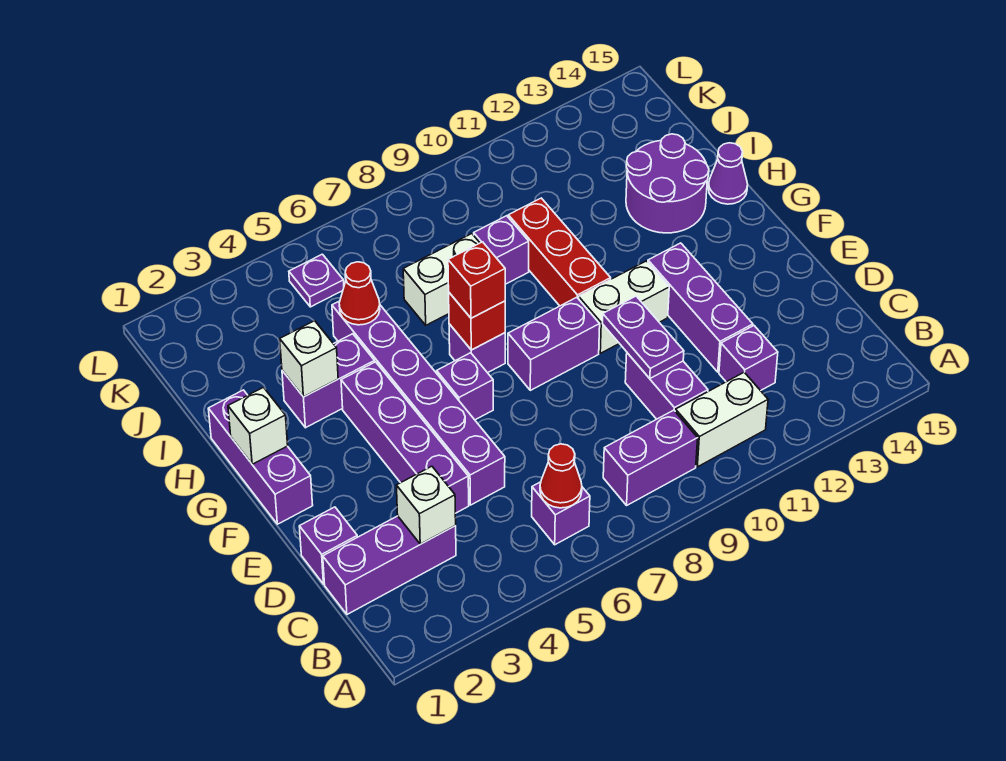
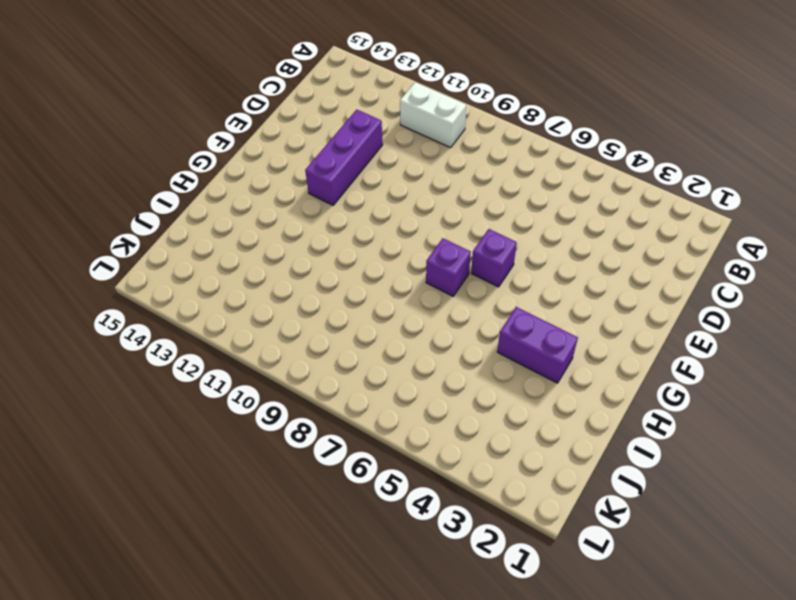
none -> purple 1x1 brick [532,482,590,545]
none -> purple 1x2 brick [603,410,698,505]
none -> purple 1x3 brick [323,516,456,614]
none -> purple 1x2 brick [625,353,708,419]

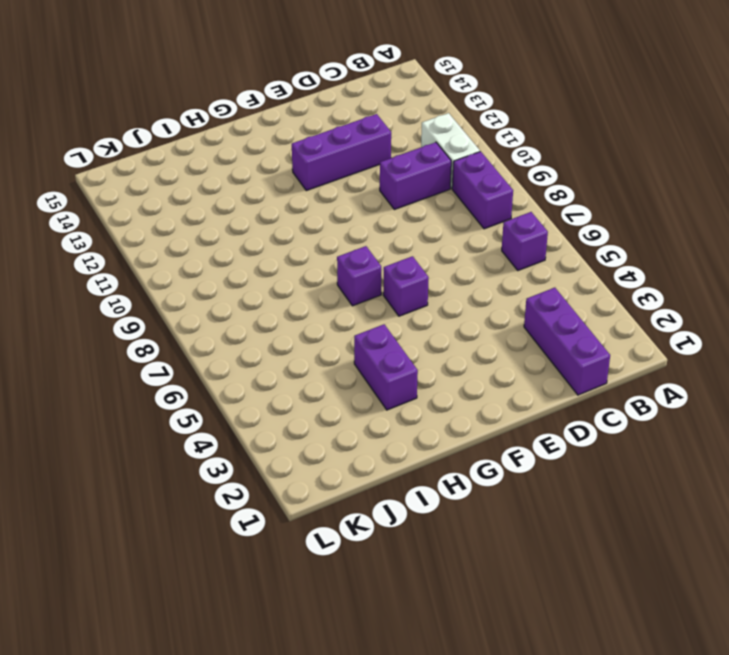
none -> purple 1x1 brick [719,326,778,391]
none -> purple 1x1 brick [299,507,357,584]
none -> purple 1x4 brick [341,362,469,513]
none -> purple 1x6 brick [332,301,505,505]

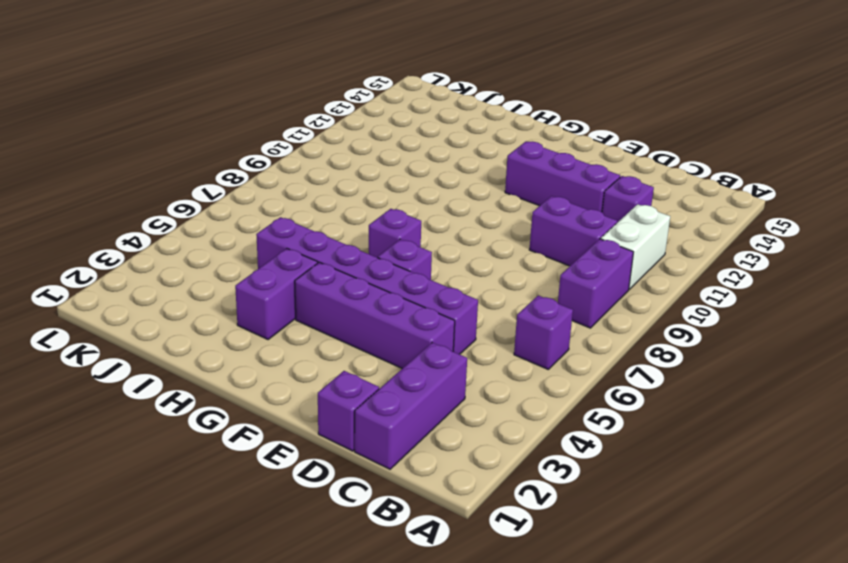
none -> purple 1x3 brick [208,390,313,524]
none -> purple 1x2 brick [508,297,600,390]
none -> white 1x2 brick [579,261,669,353]
none -> red 1x3 brick [508,198,611,306]

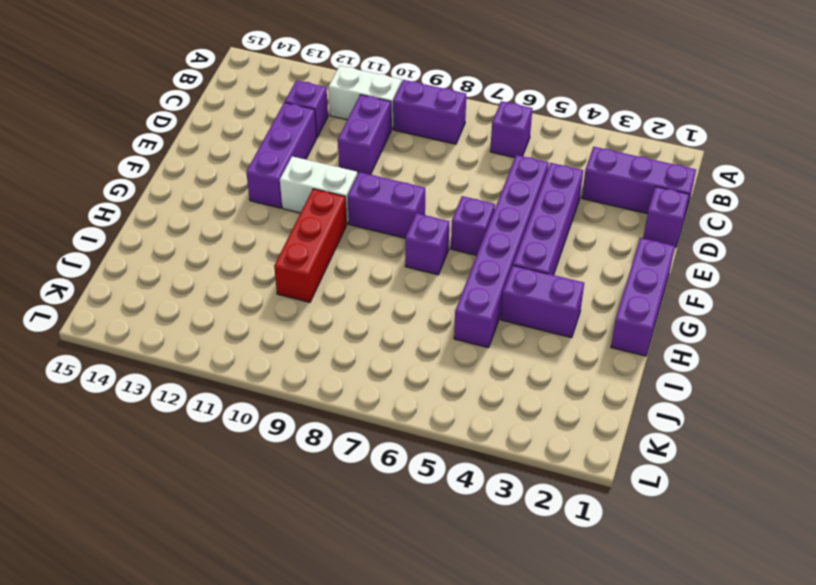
none -> purple 2x2 round brick [626,134,709,233]
none -> purple 1x1 cone [708,143,748,204]
none -> white 1x2 brick [403,234,480,325]
none -> purple 1x1 brick [474,216,529,284]

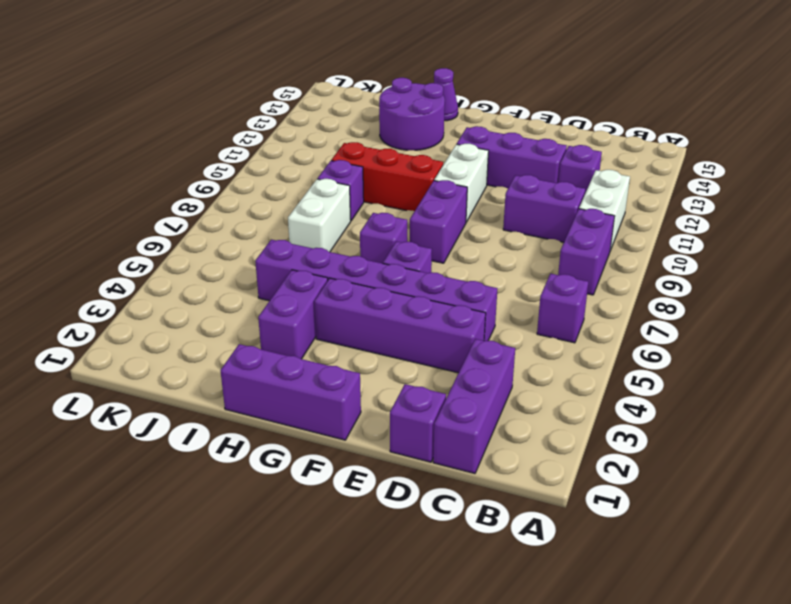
none -> purple 1x1 plate [289,254,344,307]
none -> red 1x1 cone [540,444,582,508]
none -> white 1x1 brick [396,466,456,544]
none -> purple 1x2 plate [602,296,684,378]

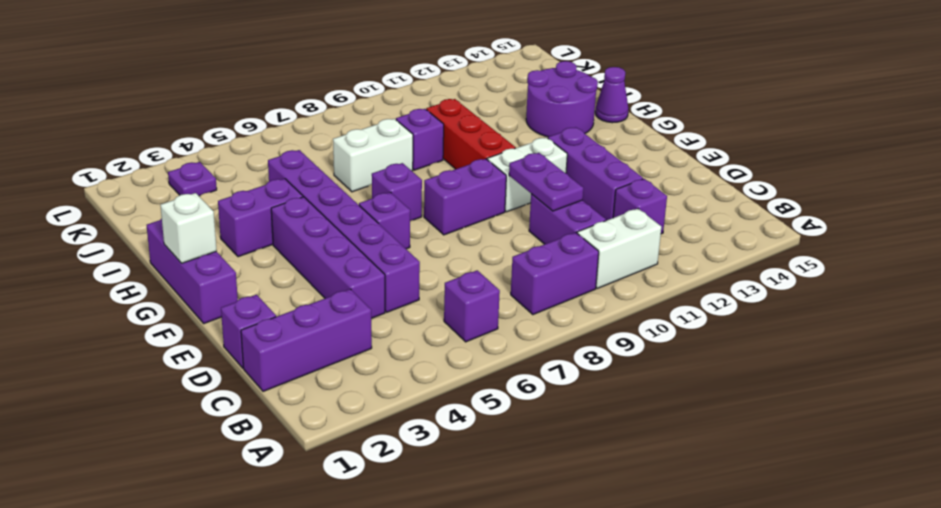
purple 1x1 plate [168,162,217,196] -> purple 1x1 plate moved to [289,254,344,307]
none -> red 1x1 cone [540,444,582,508]
none -> white 1x1 brick [396,466,456,544]
none -> red 1x1 brick [449,293,505,350]
none -> white 1x1 brick [280,321,338,397]

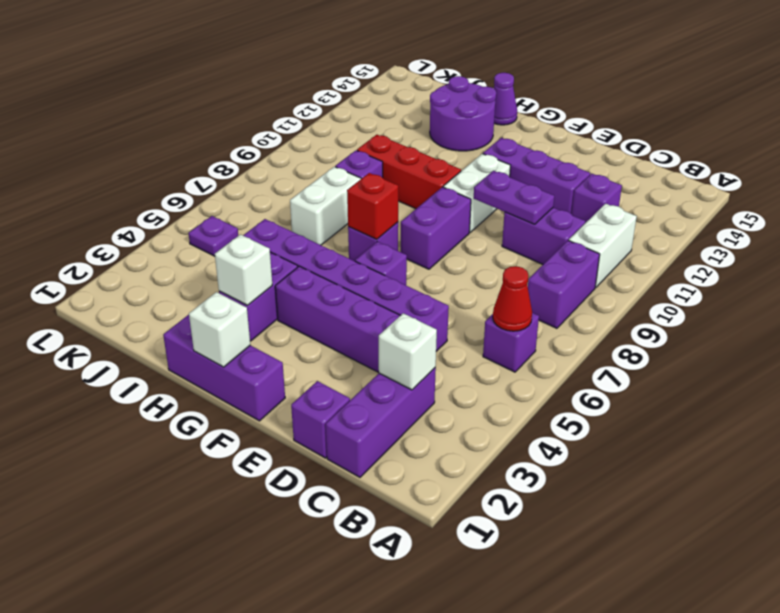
none -> red 1x1 cone [339,262,380,325]
none -> red 1x1 brick [448,242,505,318]

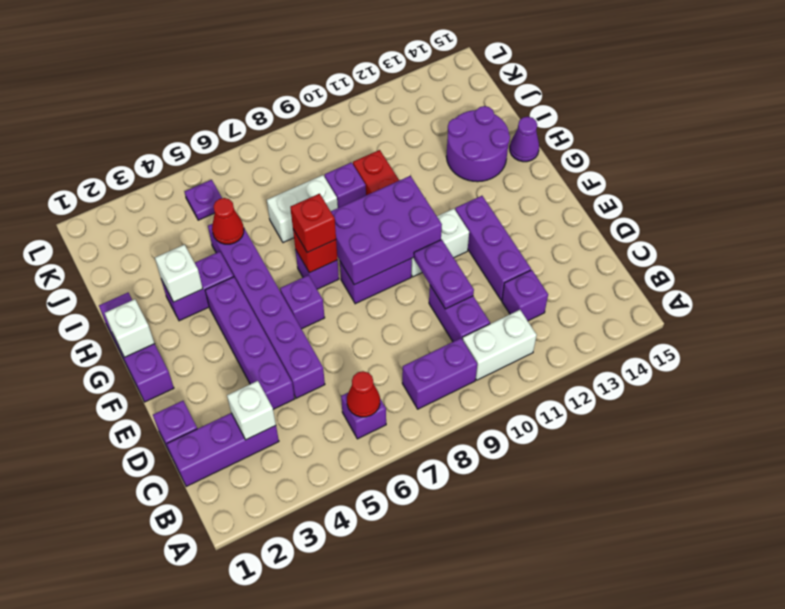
purple 2x3 brick [331,176,442,285] -> none

